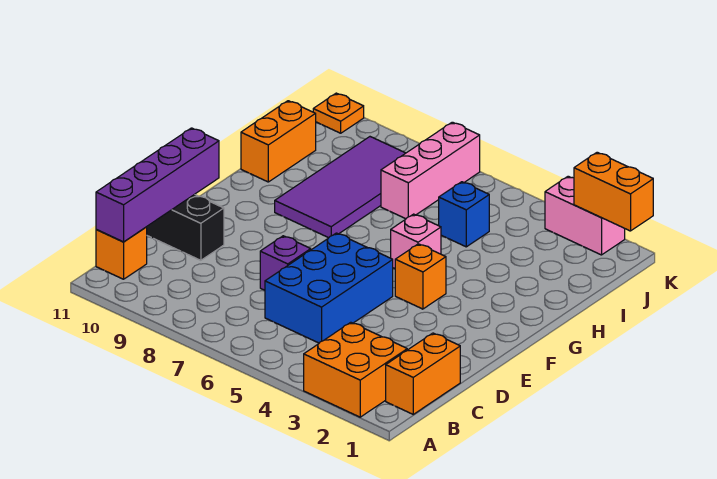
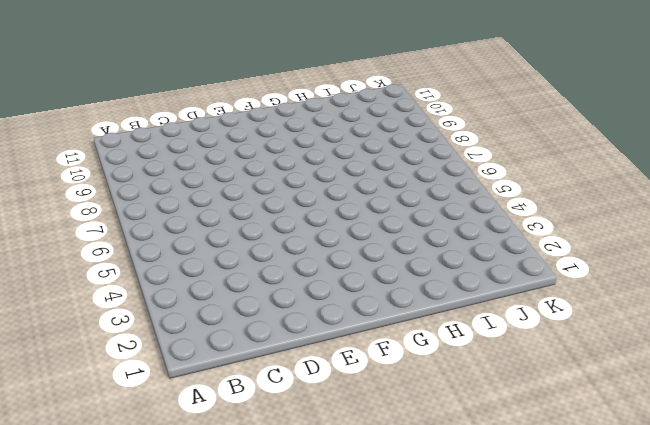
none -> orange 2x2 brick [304,322,407,417]
none -> orange 1x2 brick [386,333,460,414]
none -> orange 1x1 brick [96,227,147,279]

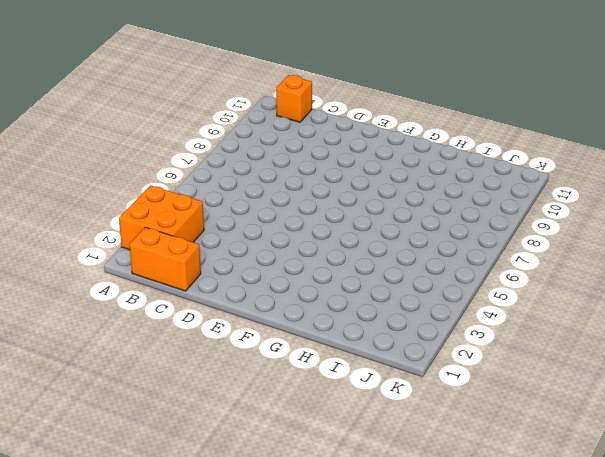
none -> blue 2x3 brick [265,233,393,343]
none -> purple 1x1 brick [260,236,311,290]
none -> black 1x2 brick [147,194,224,260]

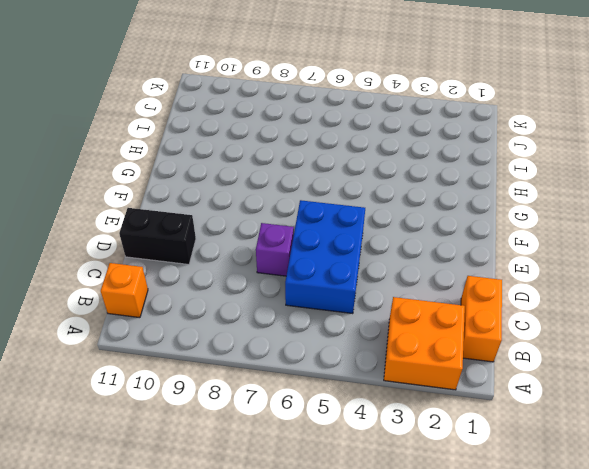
none -> orange 1x1 brick [395,244,446,309]
none -> pink 1x1 brick [391,214,441,268]
none -> purple 2x4 tile [275,137,405,238]

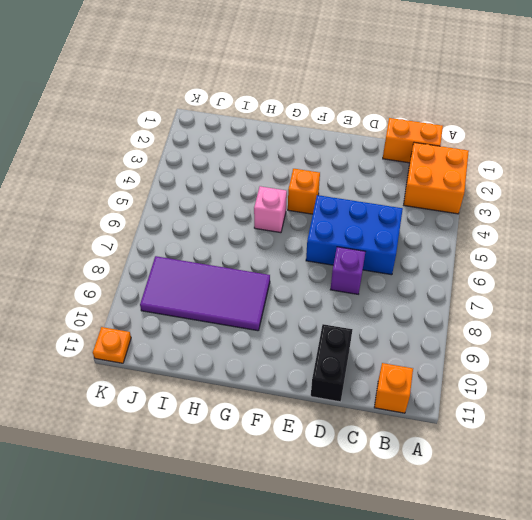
none -> orange 1x2 brick [241,101,316,182]
none -> blue 1x1 brick [438,182,489,247]
none -> pink 1x3 brick [381,122,480,219]

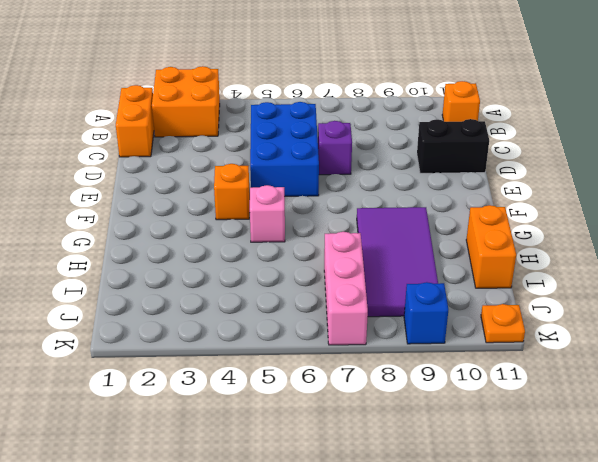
blue 1x1 brick [404,282,448,344] -> blue 1x1 brick moved to [438,182,489,247]
none -> pink 1x2 brick [545,176,625,255]
none -> purple 1x4 brick [96,128,219,242]
none -> orange 1x2 brick [574,152,653,231]

